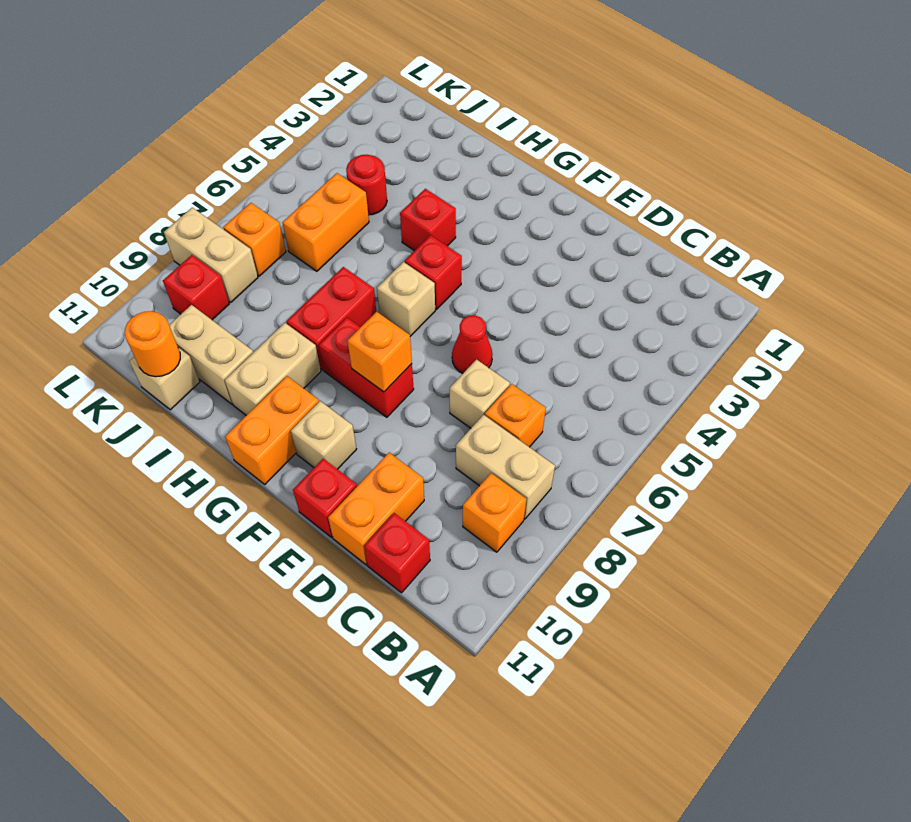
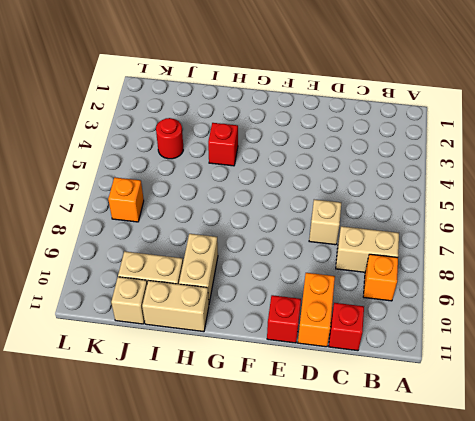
tan 1x2 brick [142,281,209,332] -> tan 1x2 brick moved to [164,208,258,302]
none -> orange 1x1 brick [485,384,546,447]
none -> red 1x1 cone [452,315,492,373]
none -> red 1x2 brick [319,317,414,417]

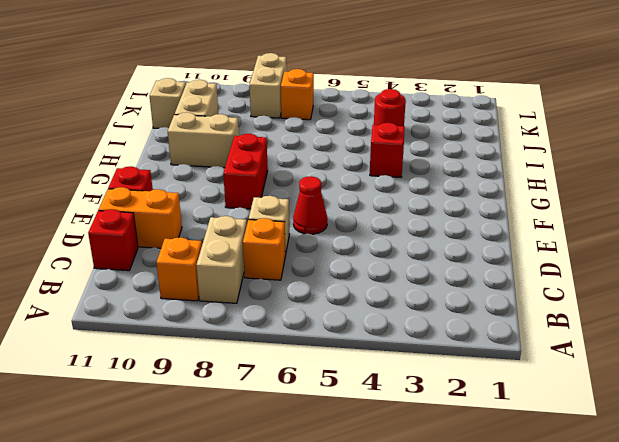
none -> tan 1x1 brick [291,401,356,469]
none -> red 1x1 brick [405,235,462,309]
none -> tan 1x1 brick [377,262,435,336]

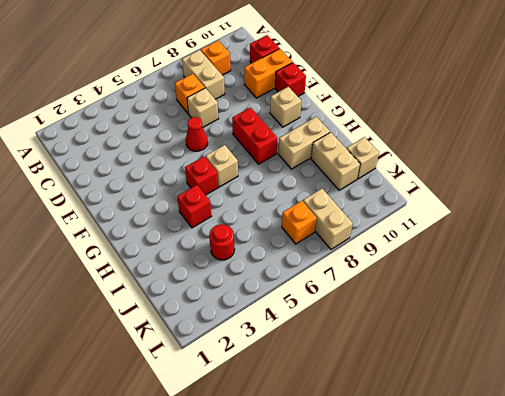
none -> orange 1x2 brick [225,376,319,484]
none -> red 1x2 brick [286,267,376,370]
none -> orange 1x2 brick [283,173,369,271]

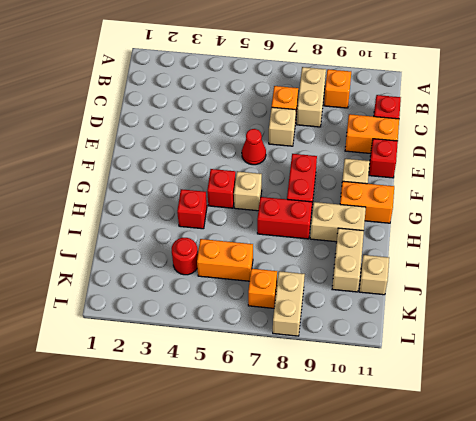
none -> red 1x1 brick [163,255,229,320]
none -> orange 1x1 brick [348,312,412,392]
none -> orange 1x1 round brick [125,311,180,377]

